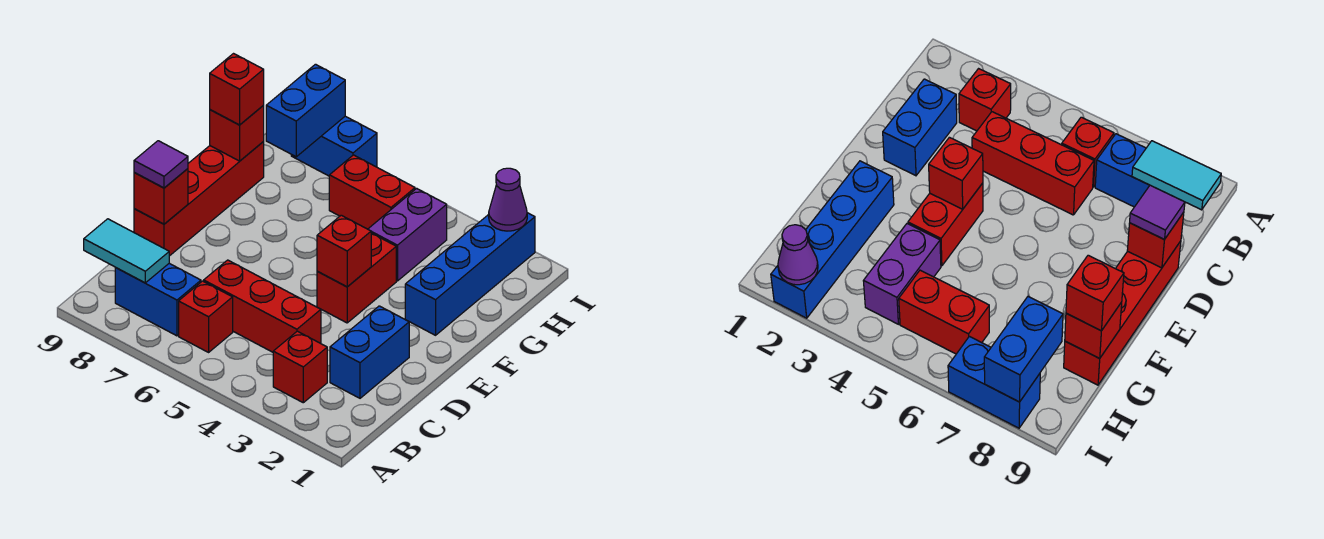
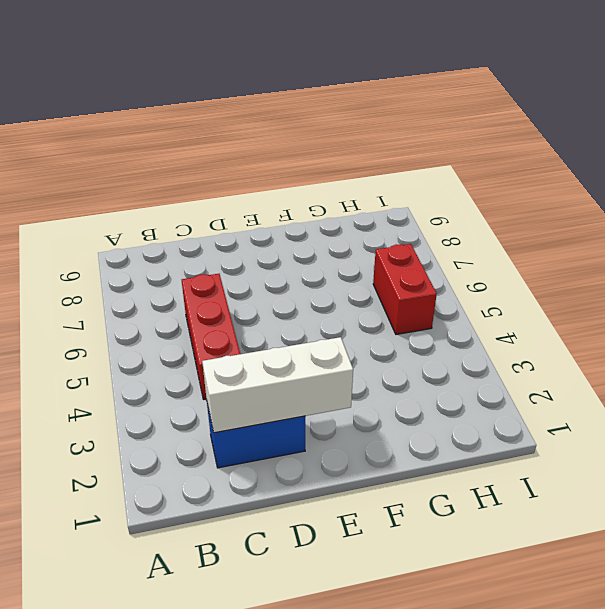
white 1x3 brick [202,337,353,433] -> none
none -> red 1x1 brick [273,331,327,403]
none -> red 1x1 brick [179,281,233,352]
none -> blue 1x2 brick [115,263,201,336]

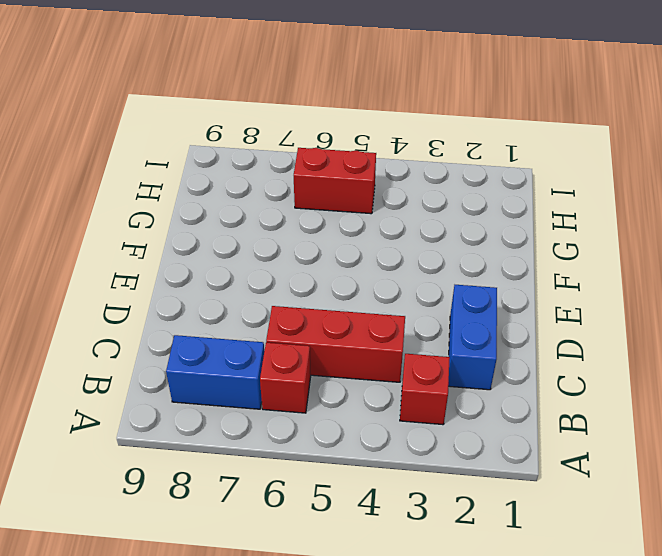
none -> red 1x4 brick [134,142,264,256]
none -> red 1x2 brick [317,233,396,323]
none -> blue 1x4 brick [405,213,535,335]

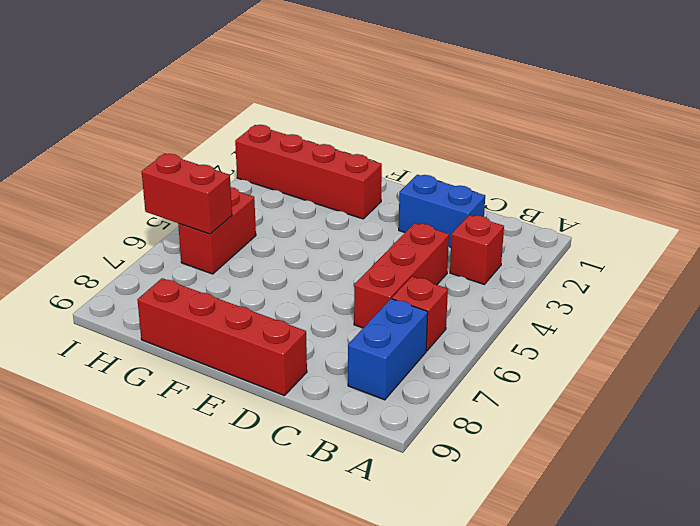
red 1x4 brick [235,125,382,219] -> blue 1x4 brick [405,213,535,335]
red 1x2 brick [142,154,232,234] -> red 1x2 brick moved to [317,233,396,323]
none -> purple 1x2 brick [368,188,447,281]
none -> blue 1x2 brick [291,116,377,176]
none -> cyan 1x2 tile [84,219,169,283]

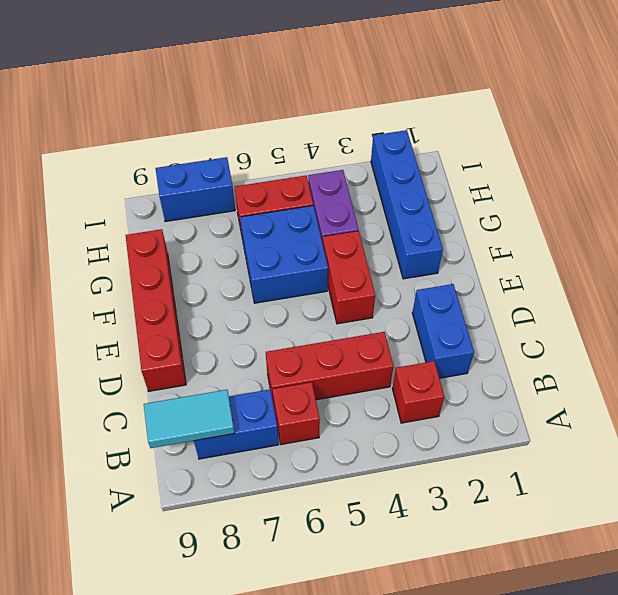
blue 2x2 brick [240,206,328,303] -> none
none -> red 1x1 brick [134,169,188,224]
none -> red 1x1 brick [317,215,371,287]
none -> red 1x1 brick [210,106,264,161]

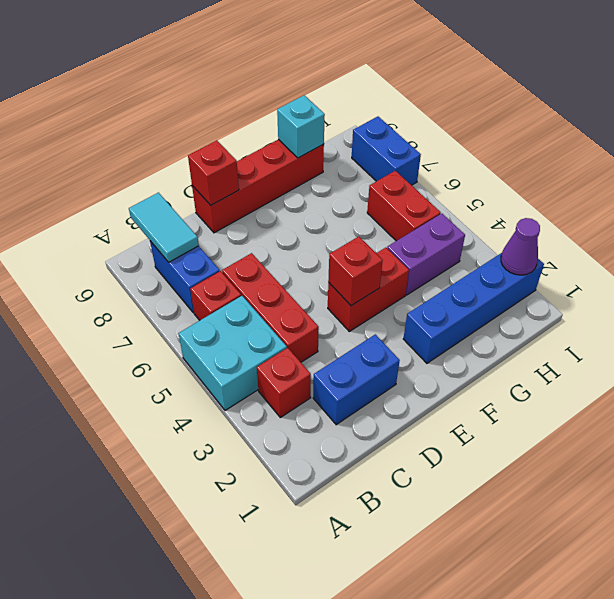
cyan 2x2 brick [179,296,287,410] -> none
cyan 1x1 brick [277,95,325,158] -> red 1x1 brick [210,106,264,161]
none -> blue 1x2 brick [266,64,345,157]
none -> purple 1x1 tile [134,141,188,188]
none -> red 1x1 brick [210,54,264,125]

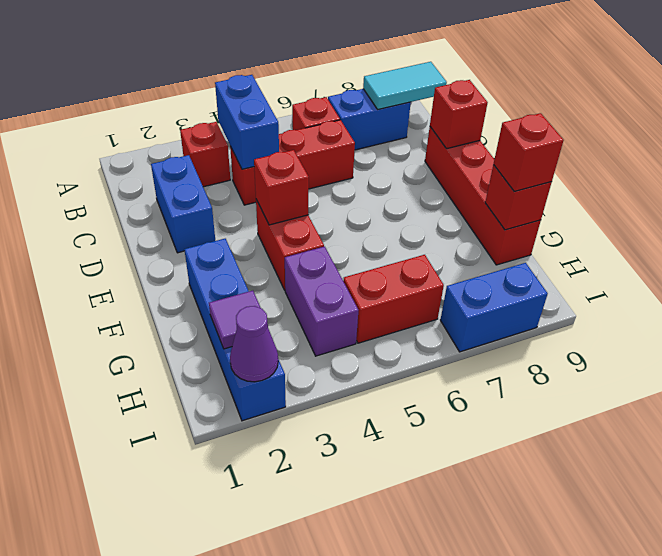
blue 1x2 brick [215,75,279,169] -> blue 1x2 brick moved to [266,64,345,157]
purple 1x1 tile [209,291,268,349] -> purple 1x1 tile moved to [134,141,188,188]

